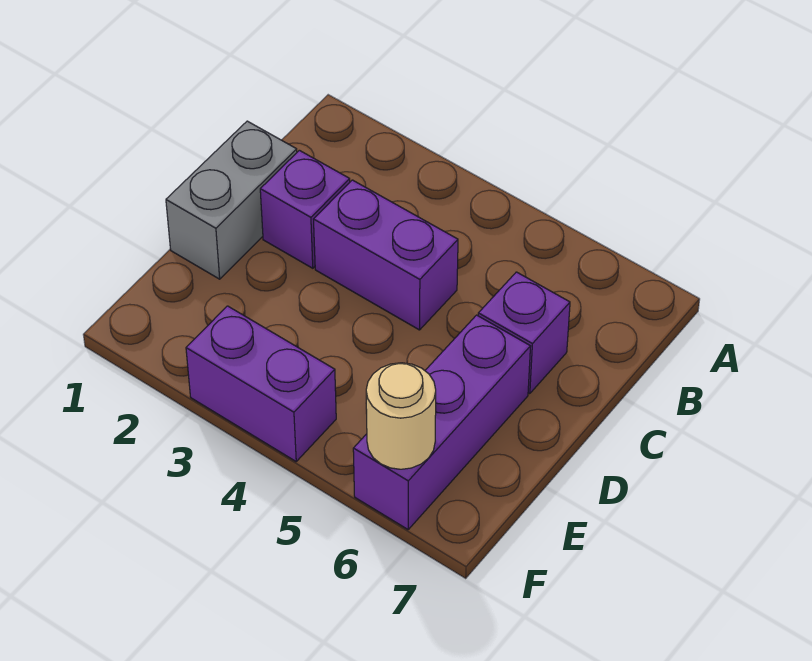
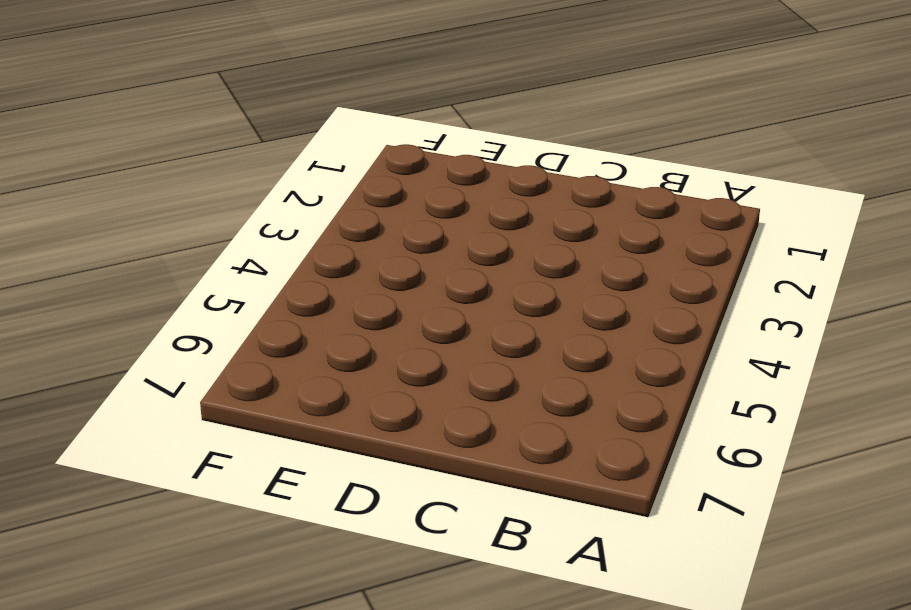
none -> grey 1x2 brick [166,121,297,279]
none -> purple 1x1 brick [260,150,350,268]

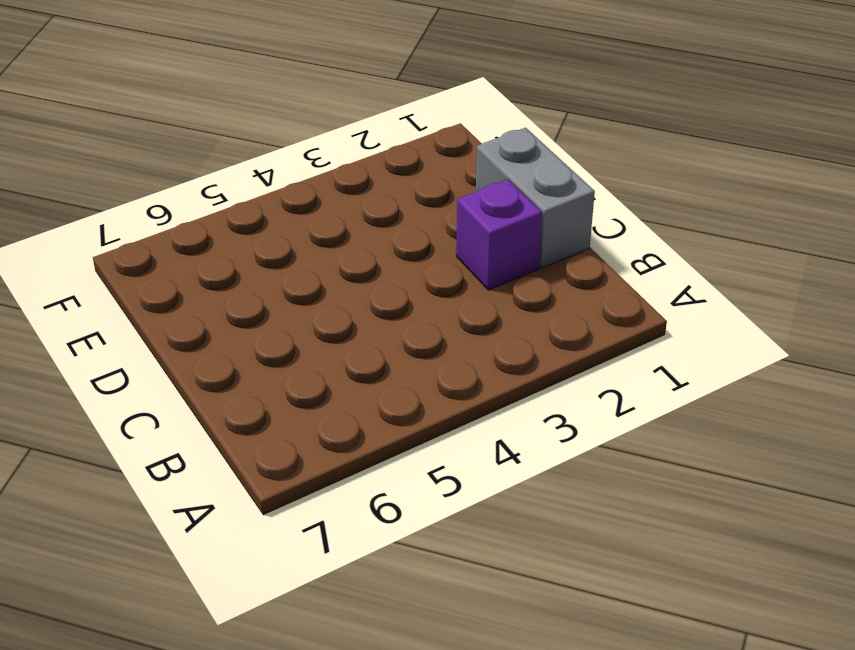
none -> purple 1x2 brick [314,180,458,330]
none -> purple 1x1 brick [478,272,570,394]

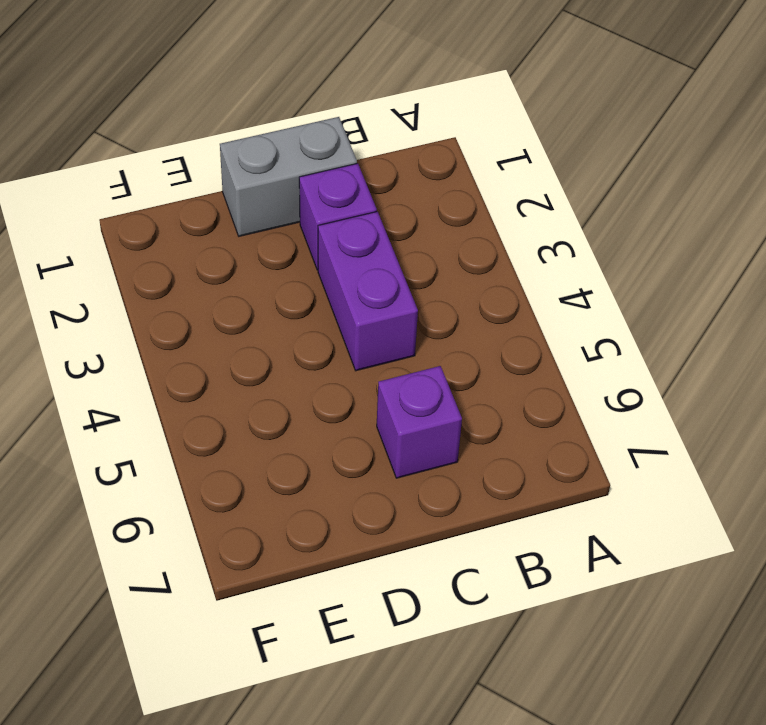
none -> purple 1x3 brick [353,315,531,529]
none -> purple 1x2 brick [186,306,336,461]

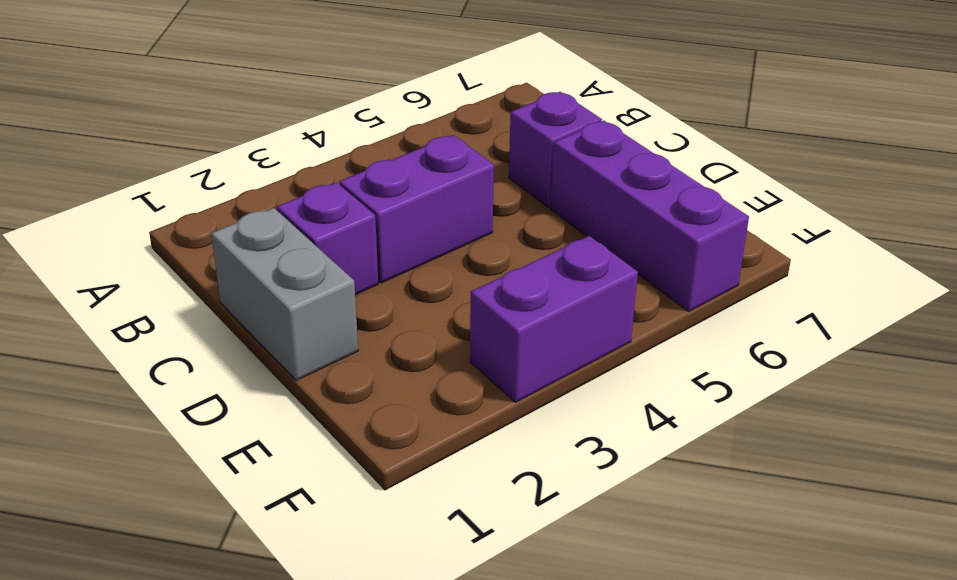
none -> tan 1x1 round brick [366,363,436,469]

